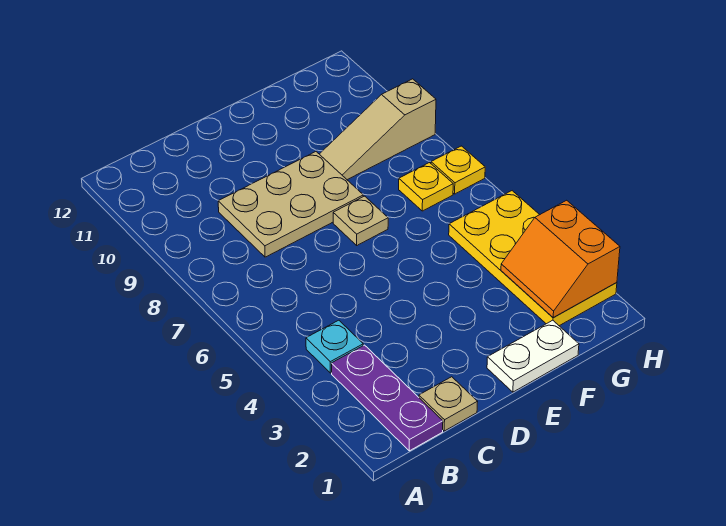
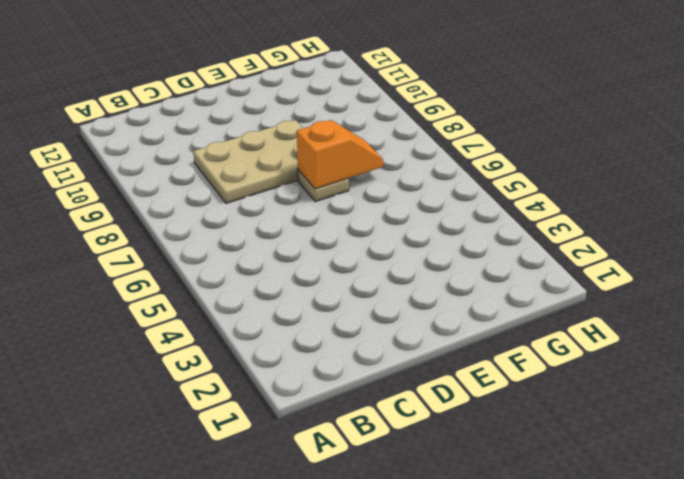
orange 1x2 slope [297,120,383,189] -> none
none -> purple 1x3 plate [332,345,443,451]
none -> cyan 1x1 plate [306,320,363,373]

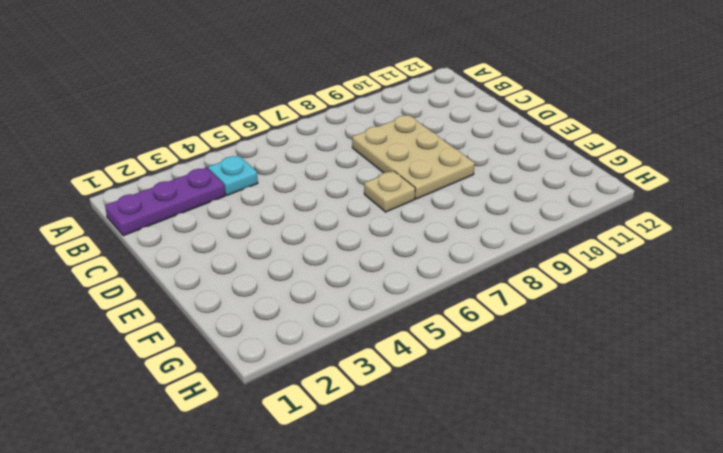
none -> tan 1x1 plate [419,377,478,431]
none -> white 1x2 plate [487,320,579,392]

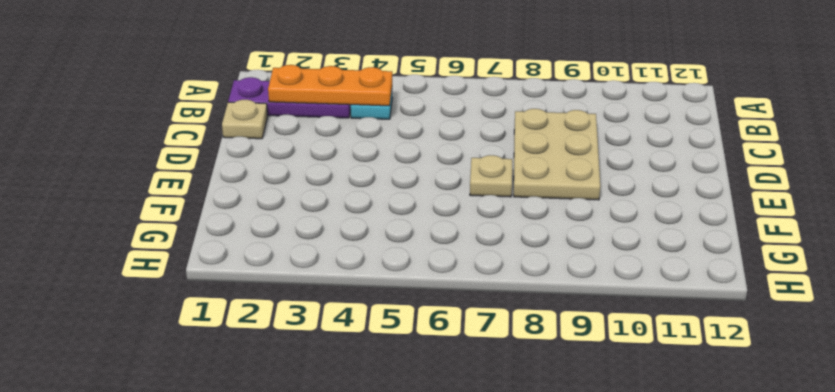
orange 1x3 plate [268,65,392,106] -> none
none -> white 1x2 plate [487,320,579,392]
none -> tan 1x3 slope [320,79,436,180]

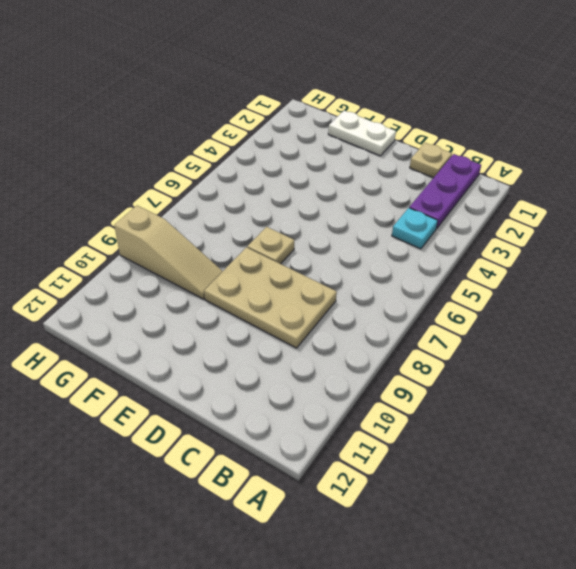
none -> yellow 2x4 plate [449,191,617,326]
none -> yellow 1x1 plate [399,163,453,211]

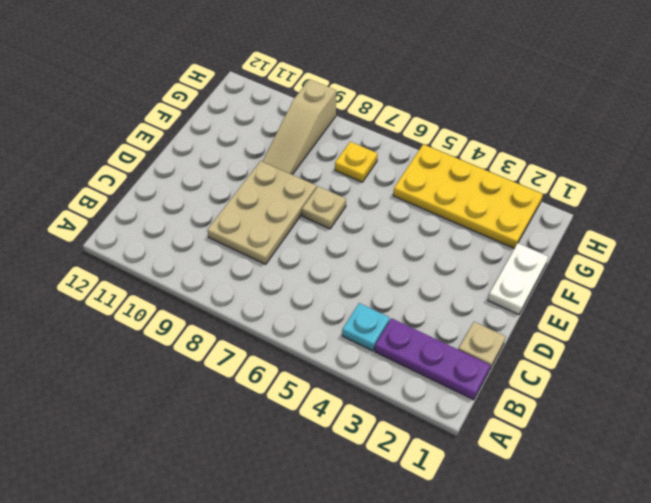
none -> yellow 1x1 plate [431,146,485,194]
none -> orange 2x2 slope [501,200,620,318]

